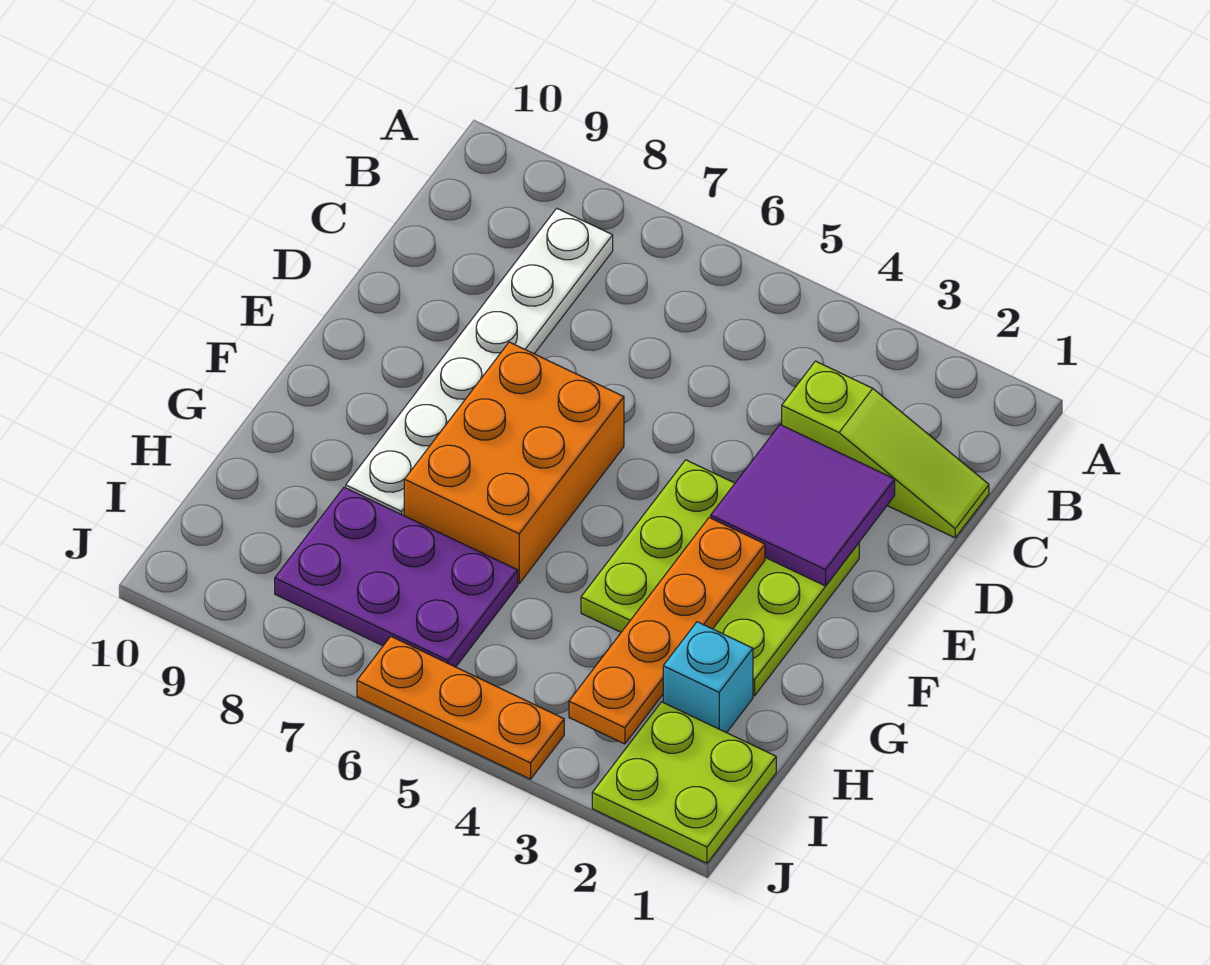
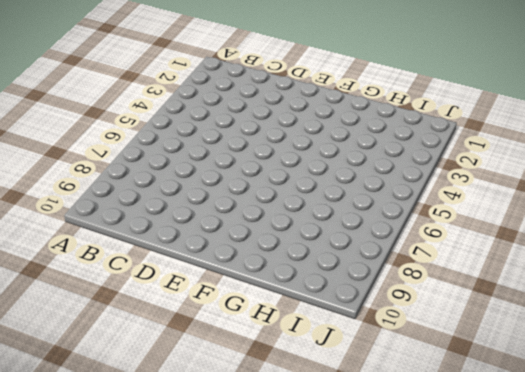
none -> white 1x6 plate [346,208,613,515]
none -> lime 1x3 slope [782,361,989,538]

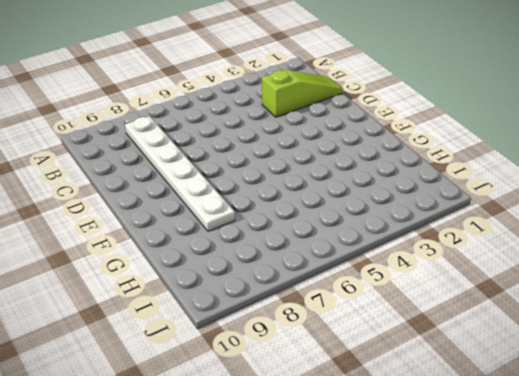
none -> lime 3x3 plate [581,460,859,696]
none -> orange 2x3 brick [404,342,624,584]

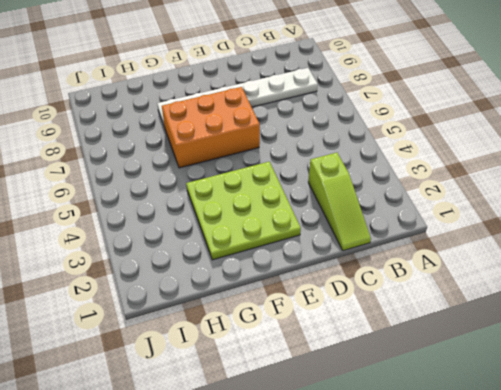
none -> cyan 1x1 brick [663,622,753,733]
none -> purple 2x3 plate [275,487,518,667]

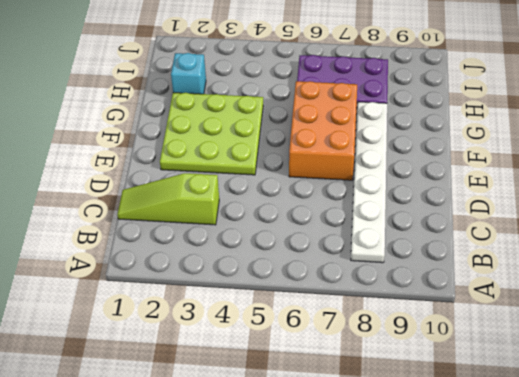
none -> lime 2x2 plate [592,702,776,863]
none -> orange 1x3 plate [357,637,564,779]

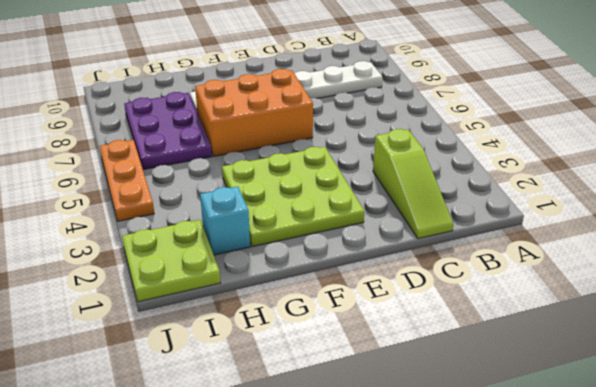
none -> purple 2x2 tile [711,425,895,586]
none -> orange 1x4 plate [569,518,765,744]

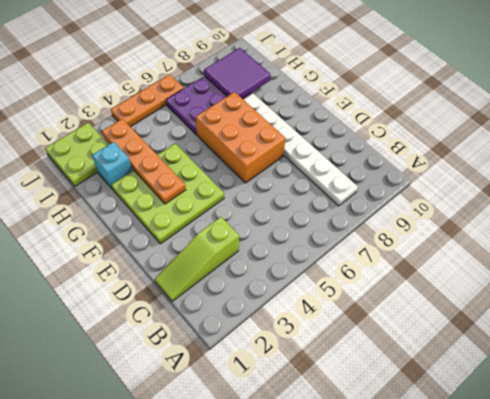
purple 2x2 tile [204,48,271,99] -> purple 2x2 tile moved to [711,425,895,586]

